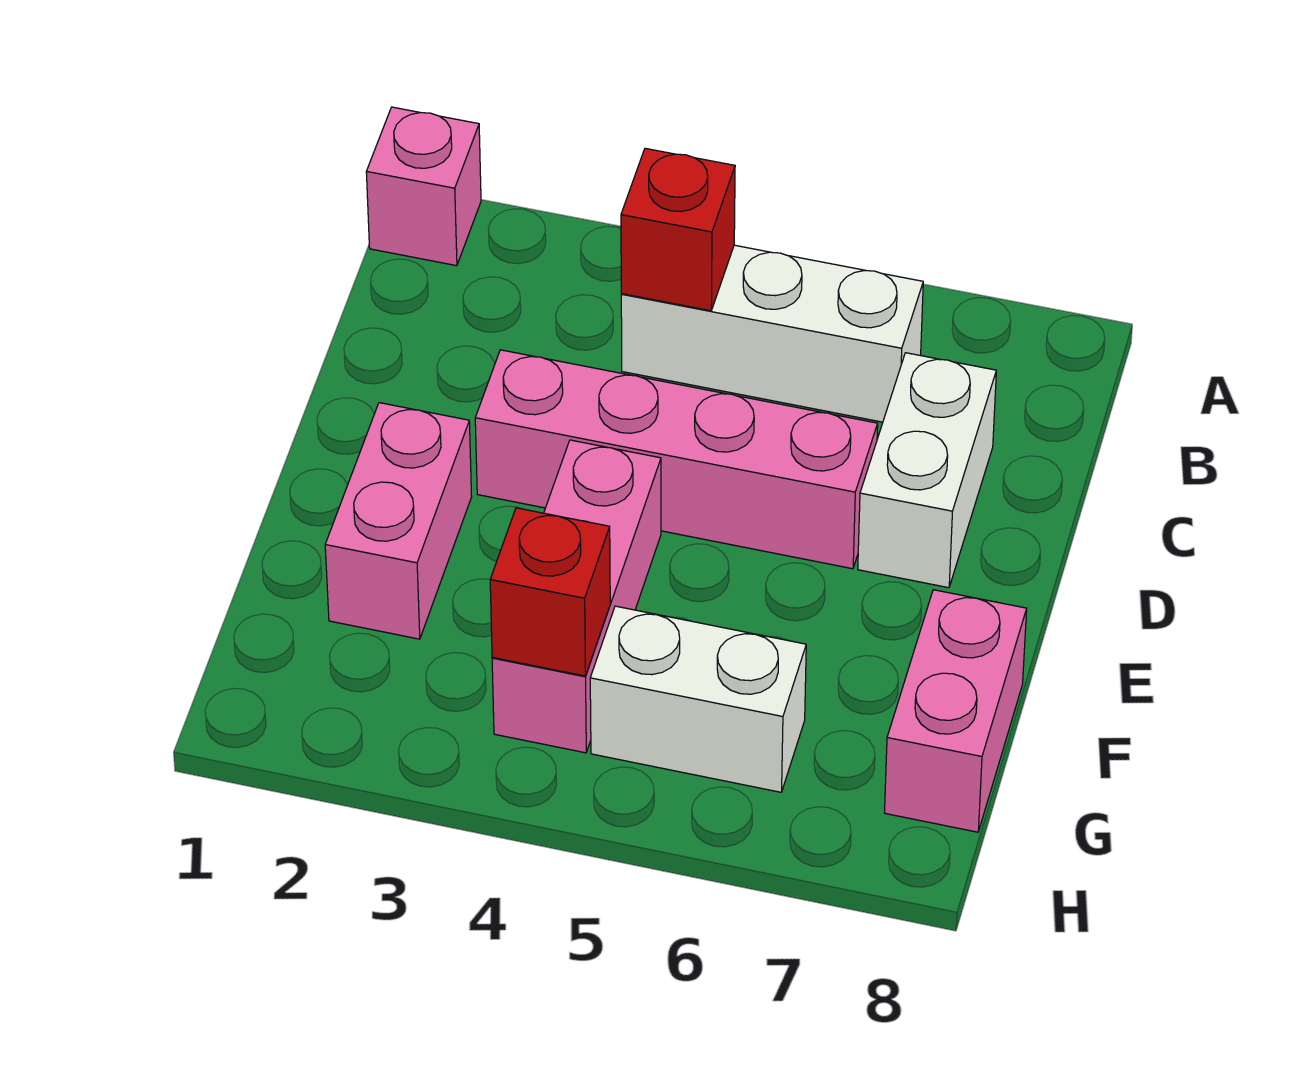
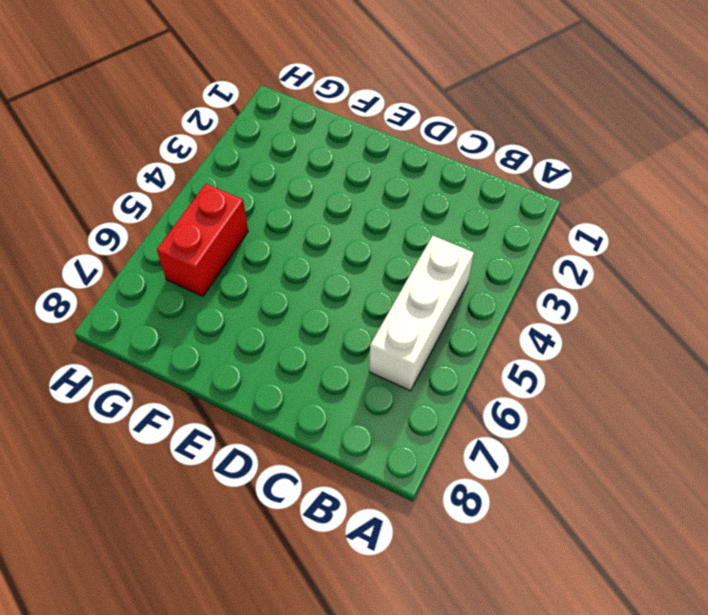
red 1x2 brick [157,184,248,296] -> white 1x2 brick [590,606,806,792]
none -> pink 1x1 brick [366,107,481,266]
none -> white 1x2 brick [858,353,996,588]

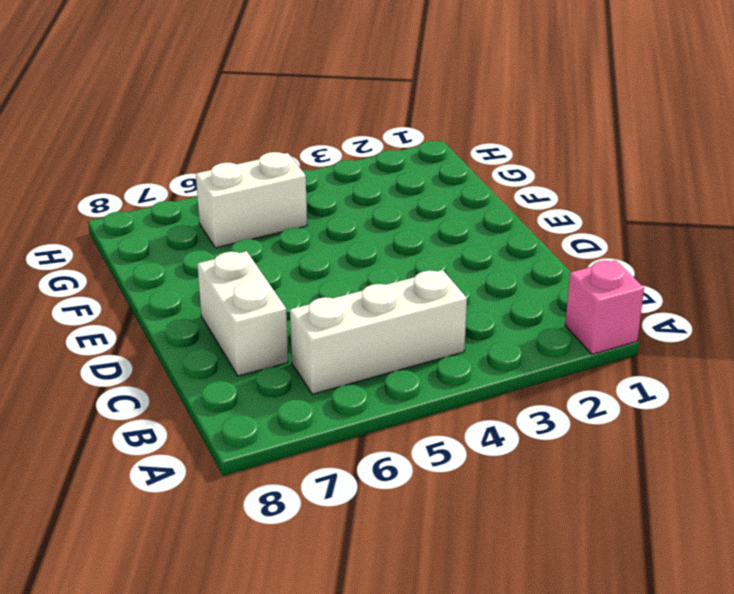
none -> pink 1x4 brick [475,350,878,569]
none -> pink 1x2 brick [325,403,472,639]

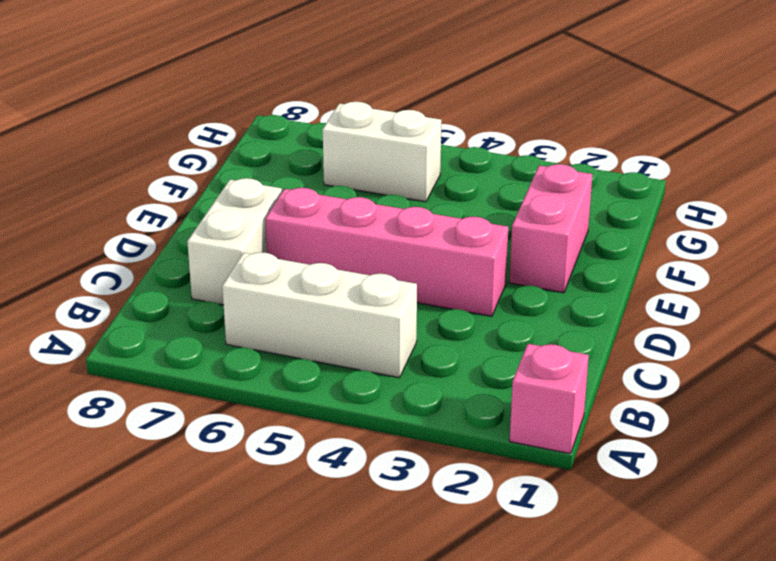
none -> pink 1x3 brick [492,440,661,753]
none -> pink 1x2 brick [885,590,1027,832]

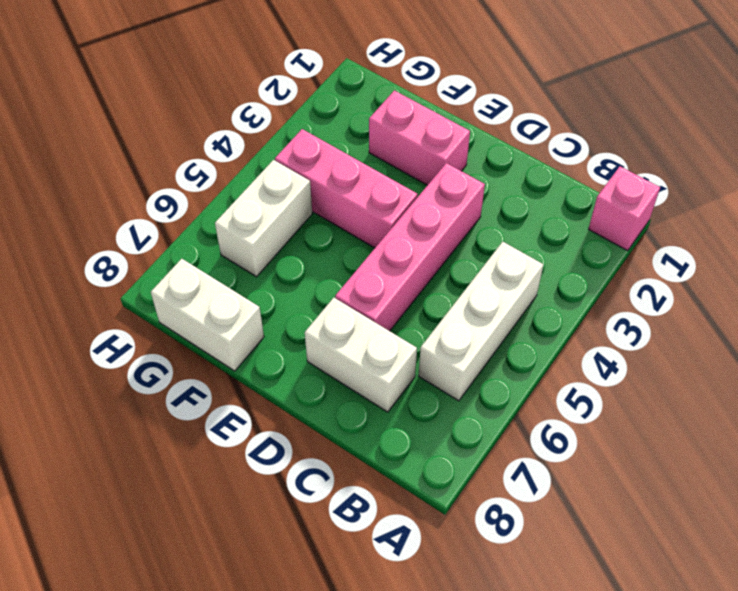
white 1x2 brick [151,259,264,371] -> pink 1x2 brick [885,590,1027,832]
none -> red 1x1 brick [621,148,735,311]
none -> red 1x1 brick [490,508,610,676]

